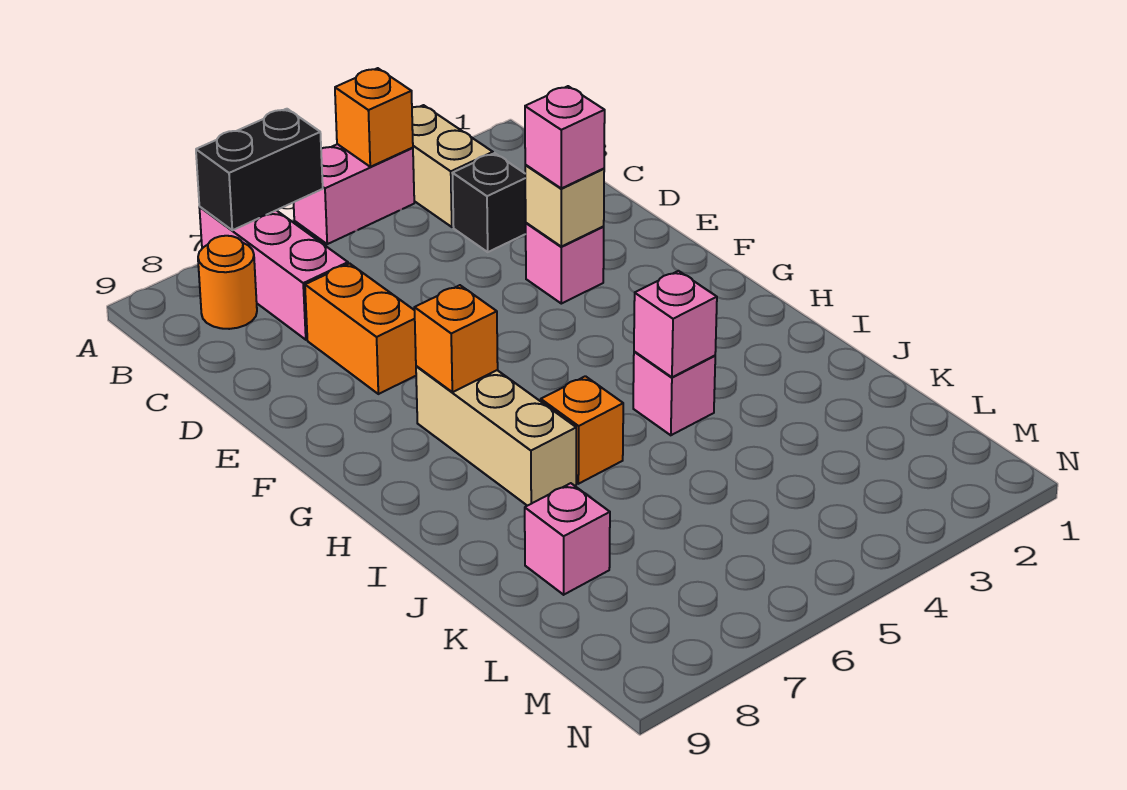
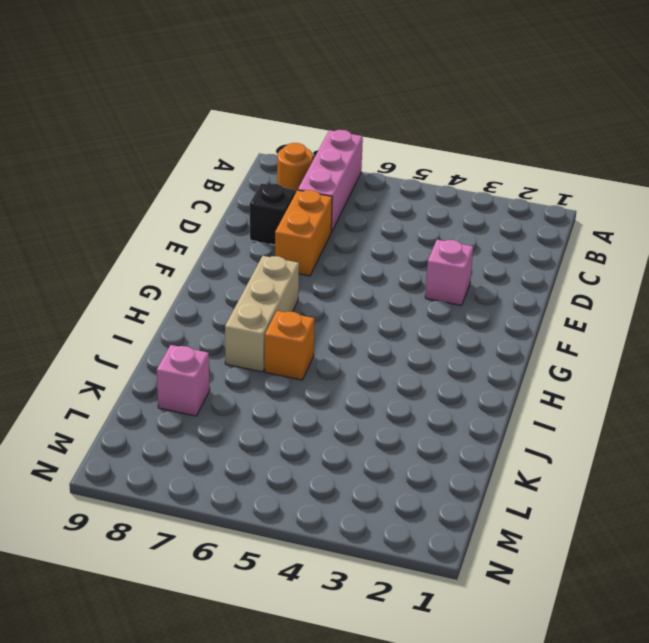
black 1x1 brick [250,183,296,245] -> black 1x1 brick moved to [453,153,526,252]
none -> tan 1x2 brick [412,105,493,227]
none -> pink 1x2 brick [294,144,414,244]
none -> pink 1x1 brick [633,351,715,435]

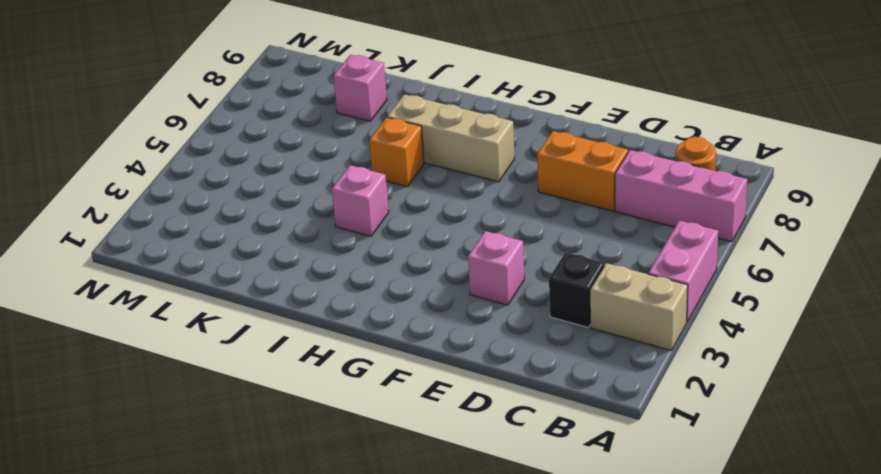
none -> orange 1x1 brick [335,68,413,167]
none -> black 1x2 brick [196,109,323,230]
none -> tan 1x1 brick [525,165,604,247]

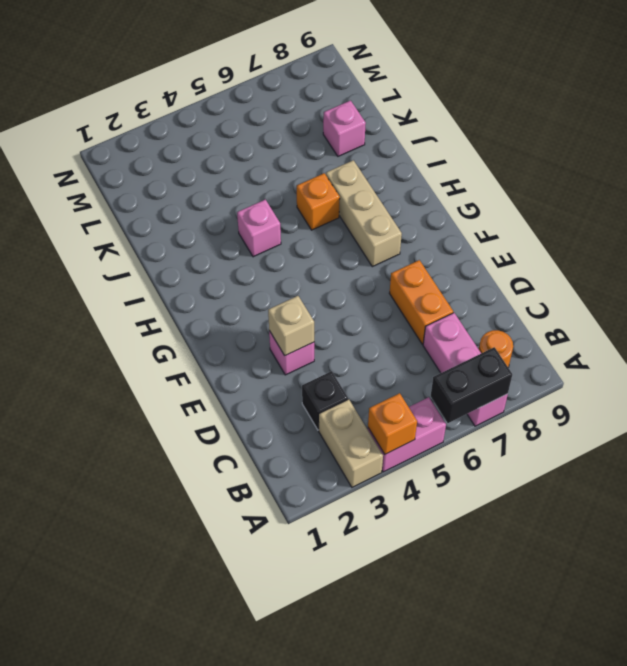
none -> orange 1x1 brick [414,285,498,392]
none -> pink 1x1 brick [634,271,717,377]
none -> pink 1x1 brick [525,86,605,188]

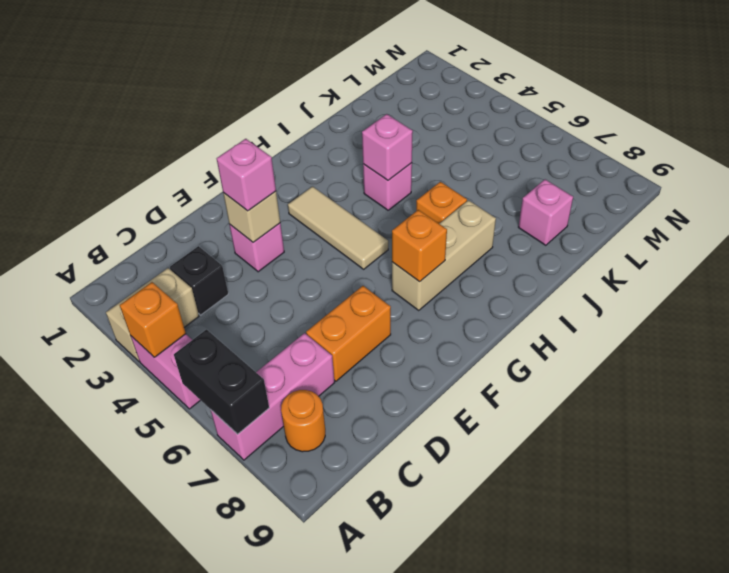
tan 1x3 tile [288,187,388,269] -> none

